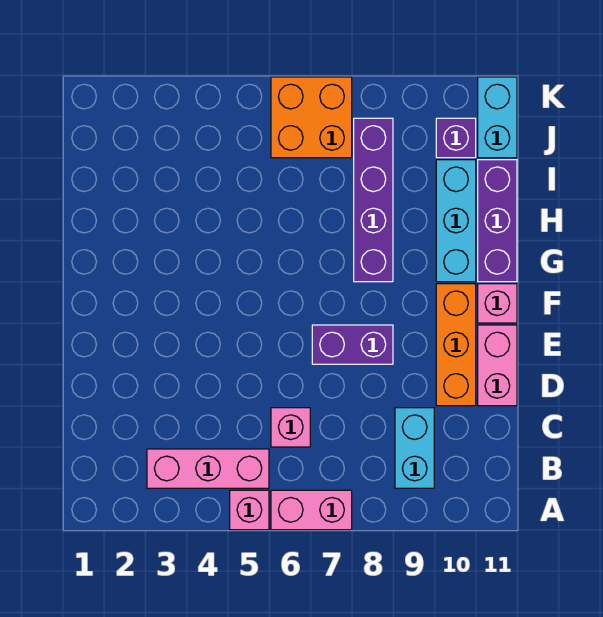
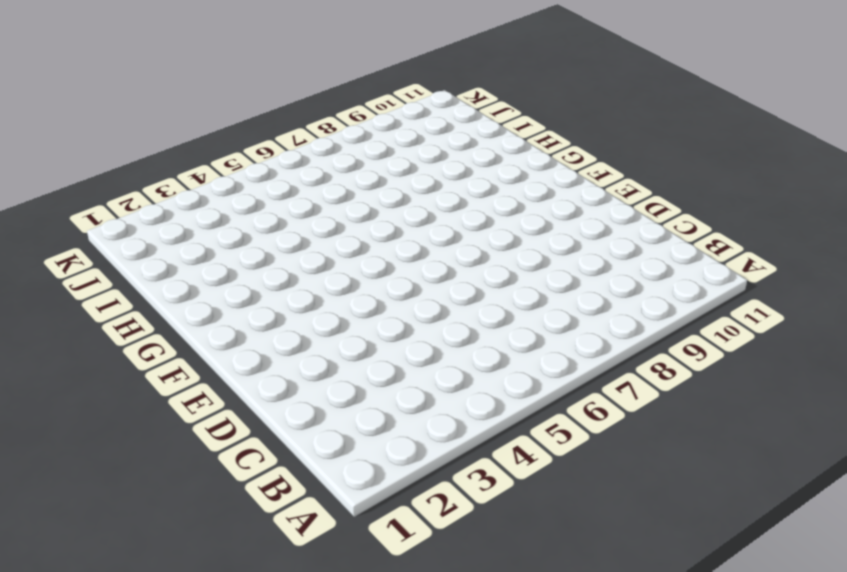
none -> pink 1x1 brick [230,490,269,530]
none -> pink 1x2 brick [271,490,352,530]
none -> pink 1x3 brick [147,449,269,488]

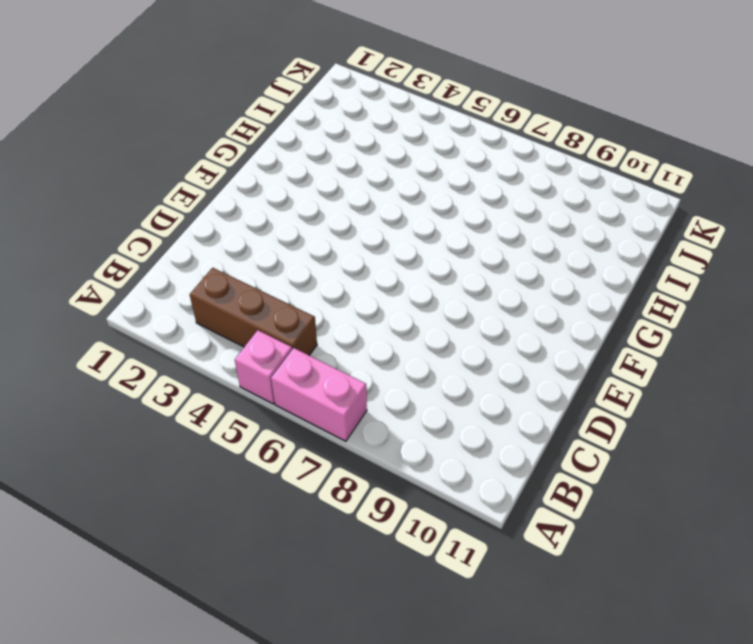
brown 1x3 brick [190,268,317,355] -> pink 1x3 brick [147,449,269,488]
none -> cyan 1x2 brick [395,408,434,488]
none -> pink 1x1 brick [271,408,310,447]
none -> orange 1x3 brick [436,284,476,406]

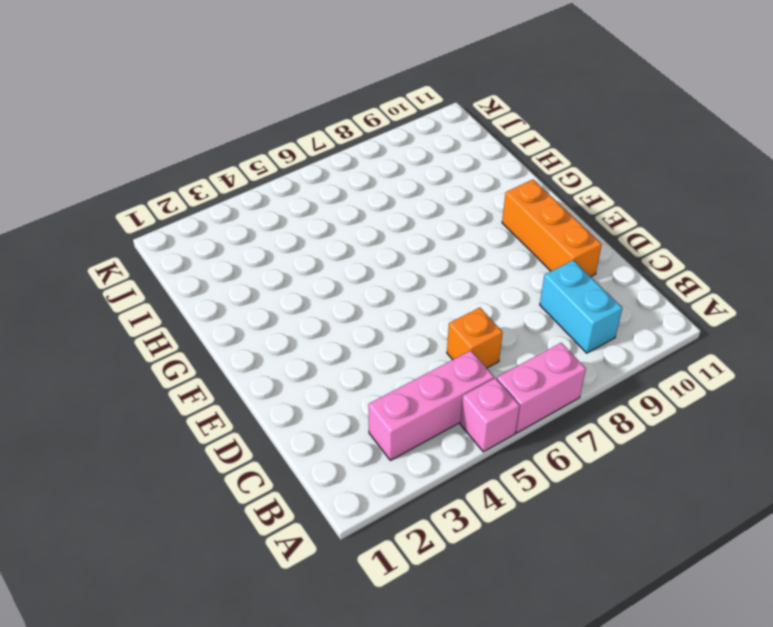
orange 1x1 brick [447,308,503,368] -> pink 1x1 brick [271,408,310,447]
none -> pink 1x2 brick [478,325,517,406]
none -> purple 1x2 brick [312,325,393,364]
none -> pink 1x1 brick [478,284,517,323]

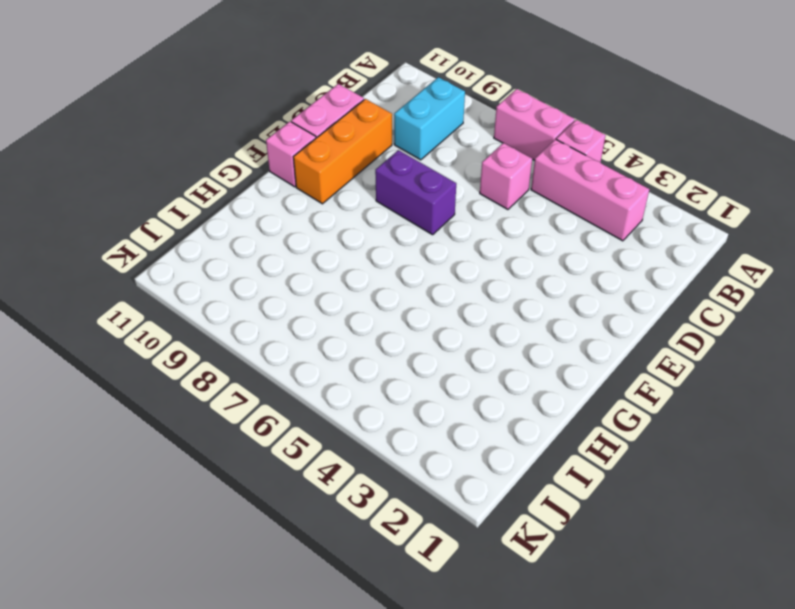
none -> purple 1x4 brick [354,118,393,282]
none -> cyan 1x3 brick [436,160,476,282]
none -> purple 1x3 brick [478,160,517,282]

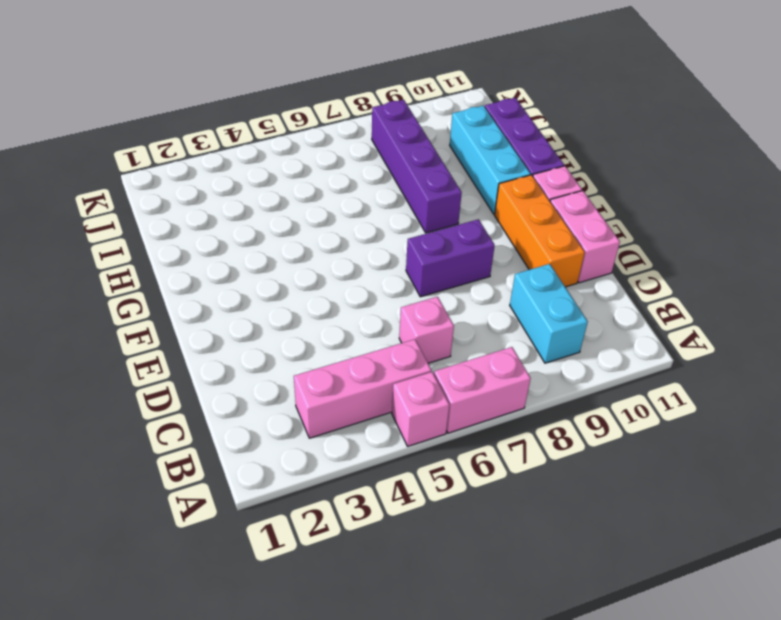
none -> orange 2x2 brick [271,77,352,158]
none -> purple 1x1 brick [436,118,476,158]
none -> cyan 1x2 brick [478,77,517,158]

